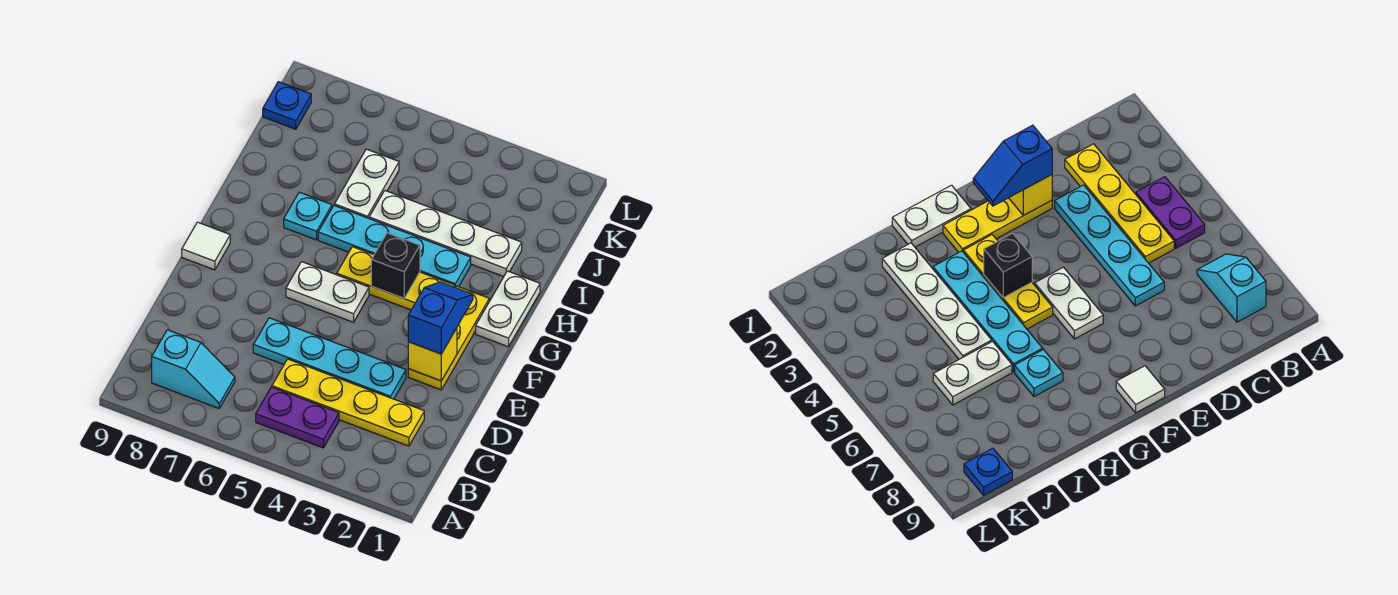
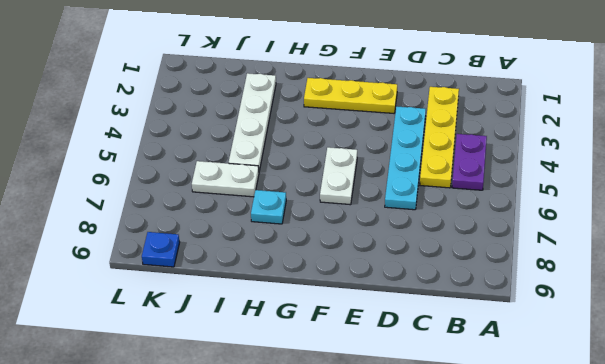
none -> cyan 1x2 slope [152,330,235,408]
none -> white 1x1 tile [182,222,230,270]
none -> white 1x2 plate [476,271,540,347]

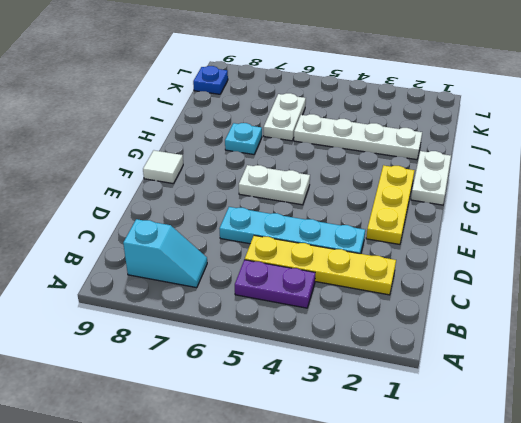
none -> yellow 1x3 plate [337,247,455,310]
none -> cyan 1x4 plate [318,206,471,287]
none -> yellow 1x1 brick [408,328,457,381]

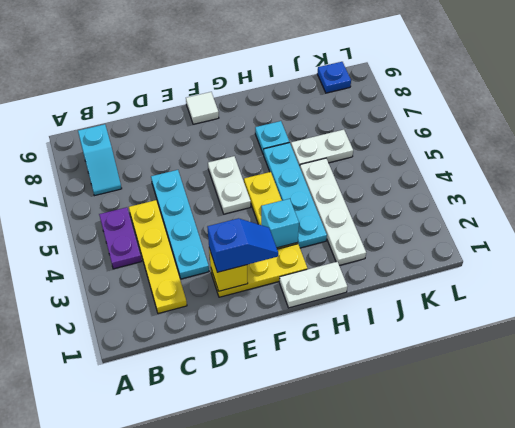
cyan 1x1 brick [261,199,299,248] -> none
none -> black 1x1 brick [371,233,420,298]

